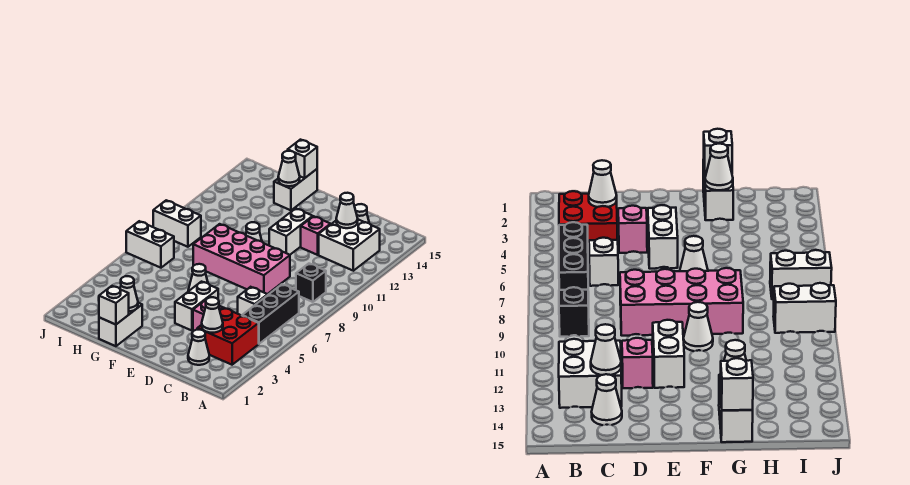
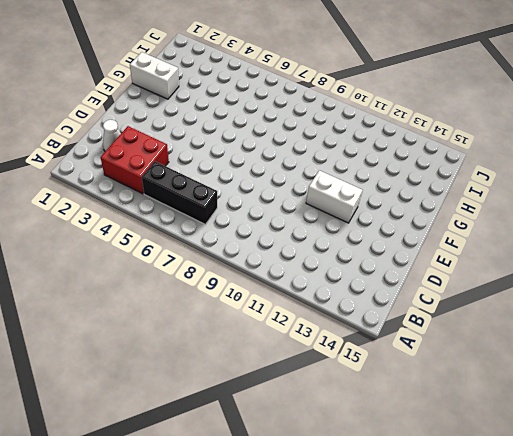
none -> black 1x1 brick [296,264,326,302]
none -> white 2x2 brick [319,220,380,271]
none -> white 1x1 brick [238,287,267,315]

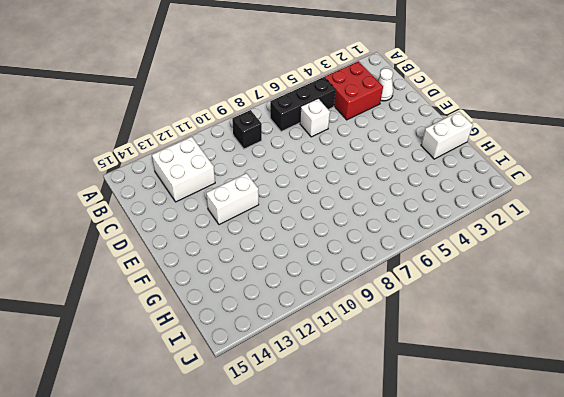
none -> white 1x1 cone [355,204,369,223]
none -> pink 1x1 brick [193,300,223,331]
none -> pink 2x4 brick [193,224,290,294]

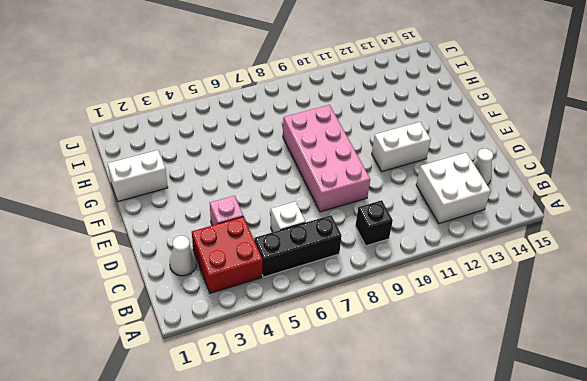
none -> pink 1x1 brick [301,216,331,255]
none -> white 1x2 brick [175,282,218,331]
none -> white 1x1 cone [188,264,208,291]

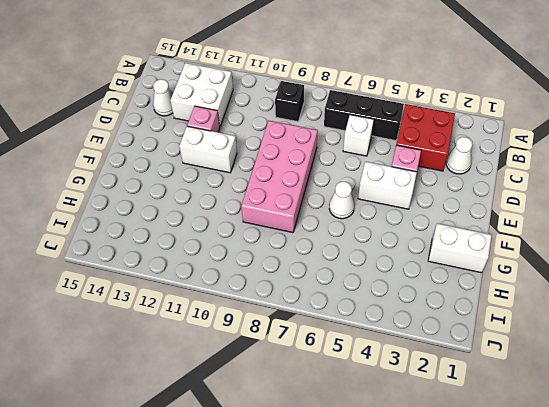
none -> white 1x1 cone [246,222,262,241]
none -> white 1x2 brick [274,169,317,210]
none -> white 1x2 brick [126,221,174,268]

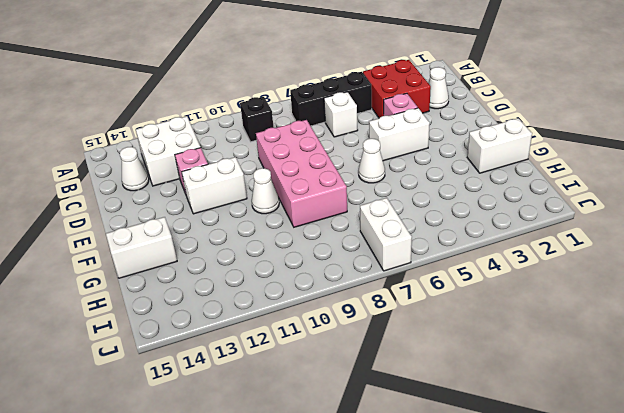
none -> white 1x2 brick [153,200,201,247]
none -> white 1x1 cone [202,297,223,333]
none -> white 1x1 cone [336,193,358,228]

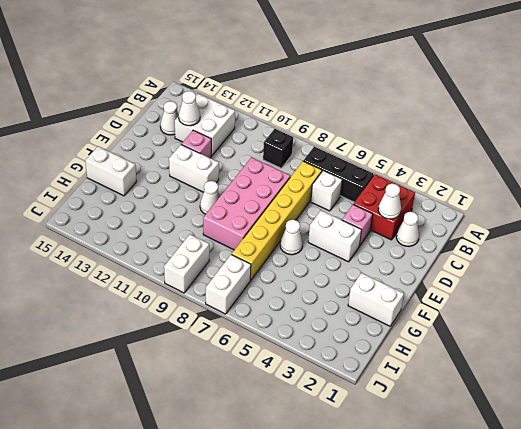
yellow 1x6 brick [232,161,322,280] -> none
none -> white 1x1 brick [99,286,129,325]
none -> white 1x1 cone [120,276,138,312]
none -> white 1x1 cone [278,151,300,186]

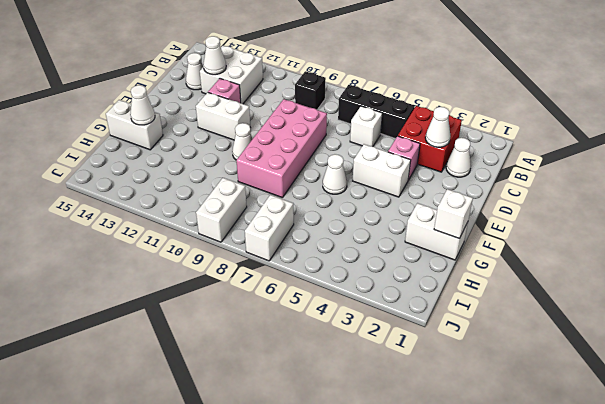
none -> white 1x1 cone [120,276,138,312]
none -> white 1x1 brick [288,140,317,178]

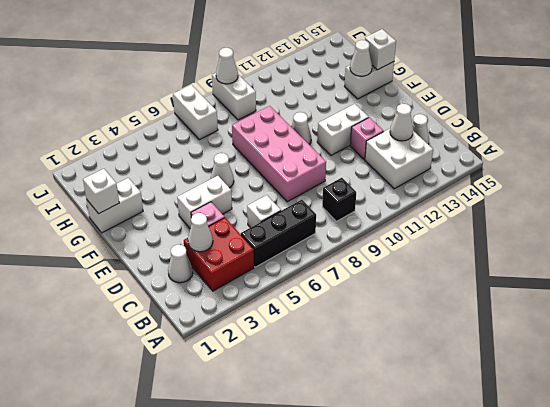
white 1x1 cone [216,48,238,84] -> white 1x1 cone moved to [120,276,138,312]

